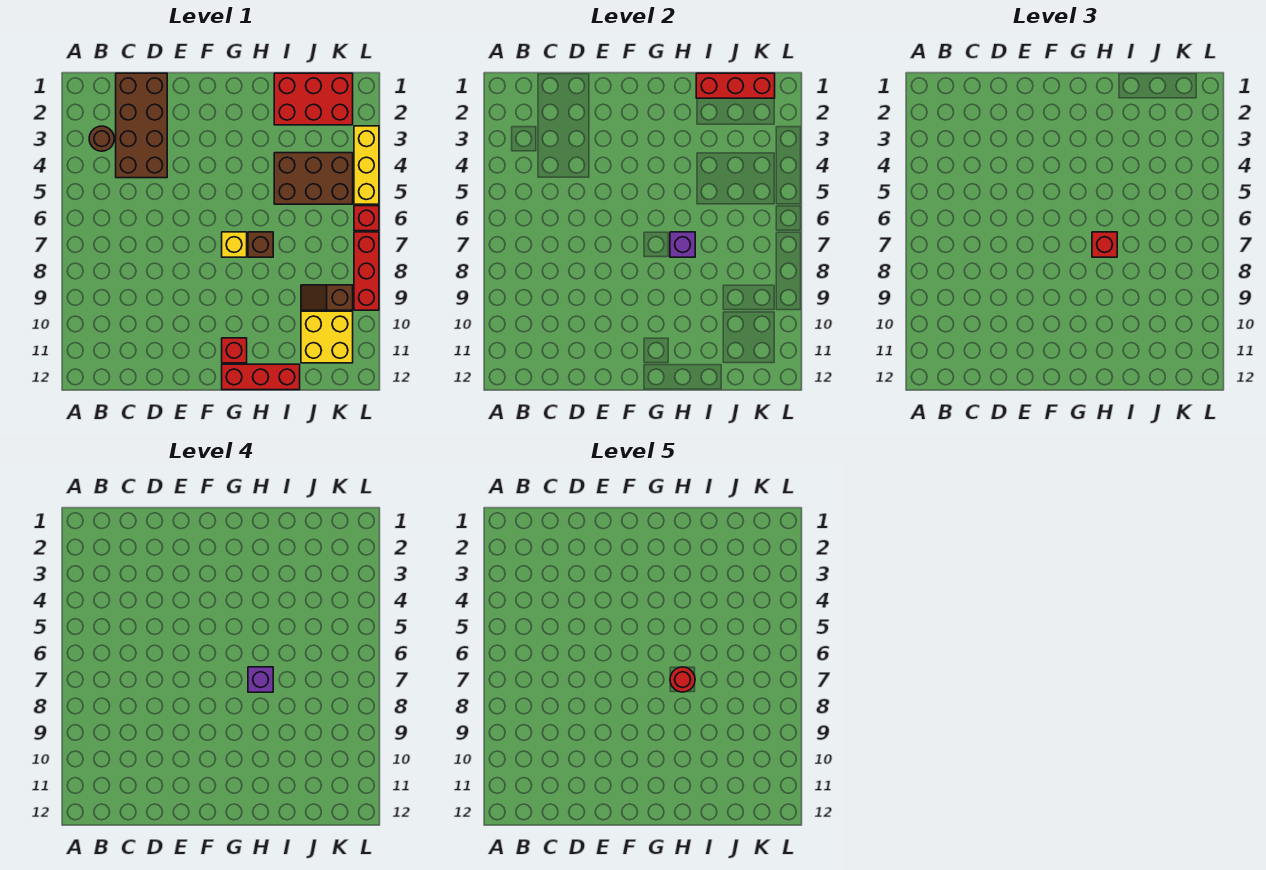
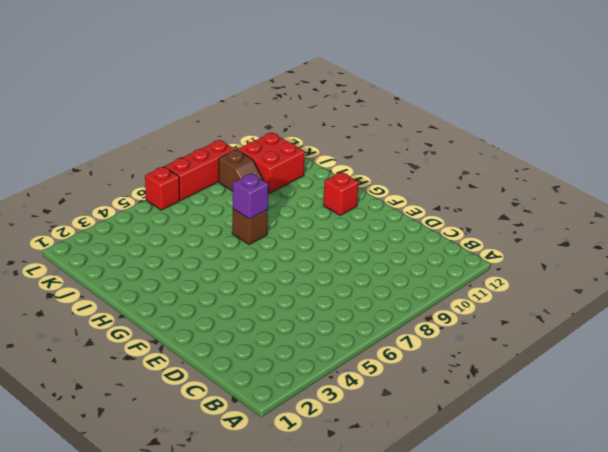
red 2x2 brick [237,132,305,193] -> yellow 2x2 brick [301,311,353,363]
none -> brown 1x1 round brick [89,126,114,151]
none -> brown 2x4 brick [116,73,167,178]
none -> yellow 1x1 brick [222,232,247,257]

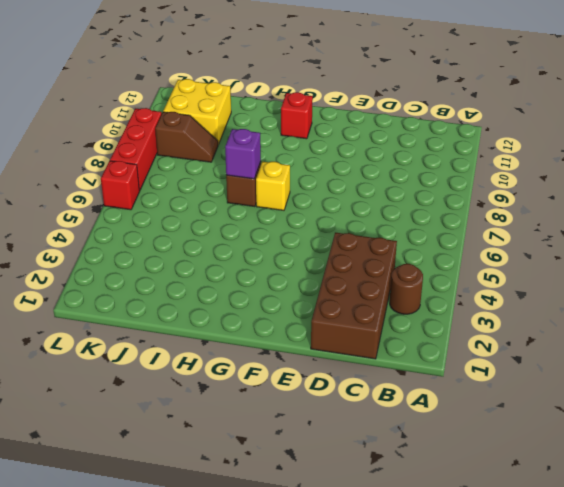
none -> red 1x3 brick [222,364,300,390]
none -> red 2x3 brick [274,73,353,125]
none -> brown 2x3 brick [274,153,353,204]

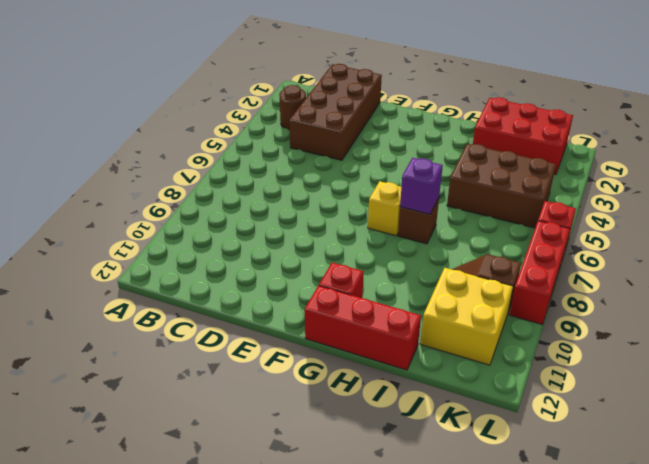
none -> yellow 1x3 brick [354,126,379,204]
none -> red 1x3 brick [696,73,775,98]
none -> red 1x1 brick [1092,232,1117,257]

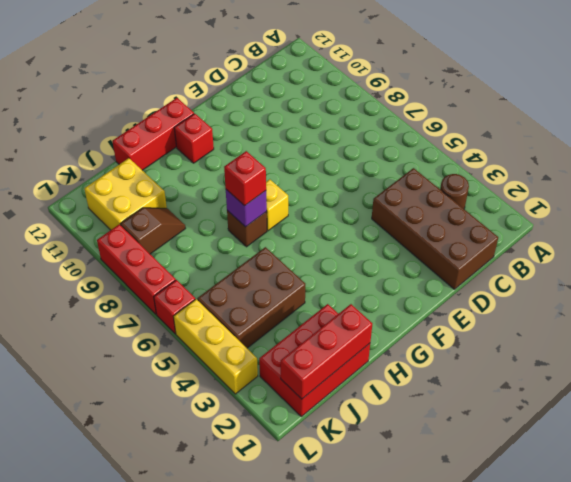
none -> purple 1x1 brick [248,667,273,692]
none -> red 1x1 round brick [670,667,695,692]

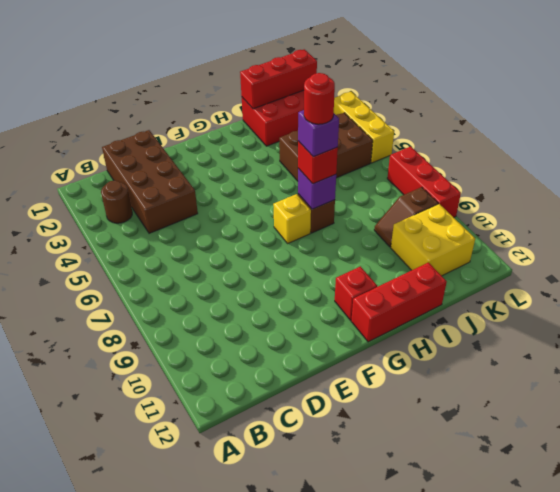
none -> red 1x1 brick [354,206,379,231]

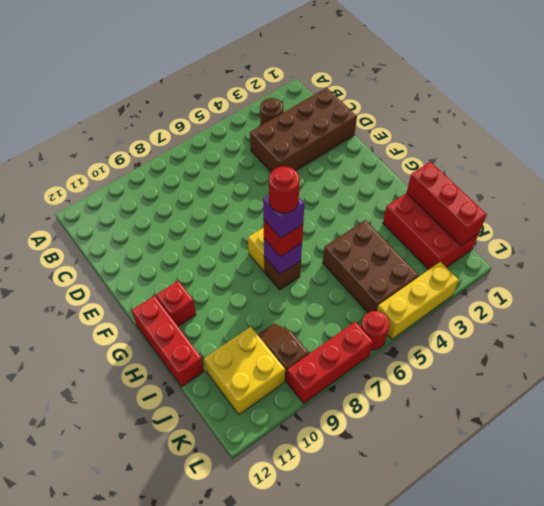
red 1x1 round brick [361,311,390,350] -> red 1x1 brick [354,206,379,231]

